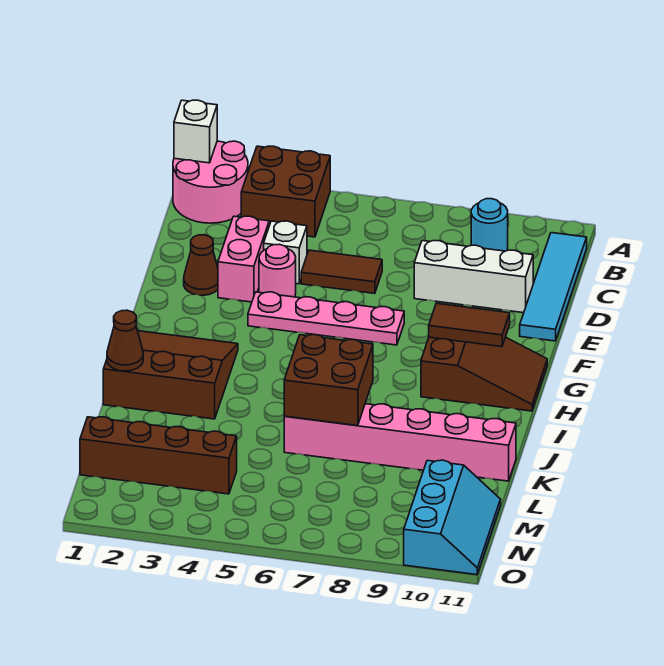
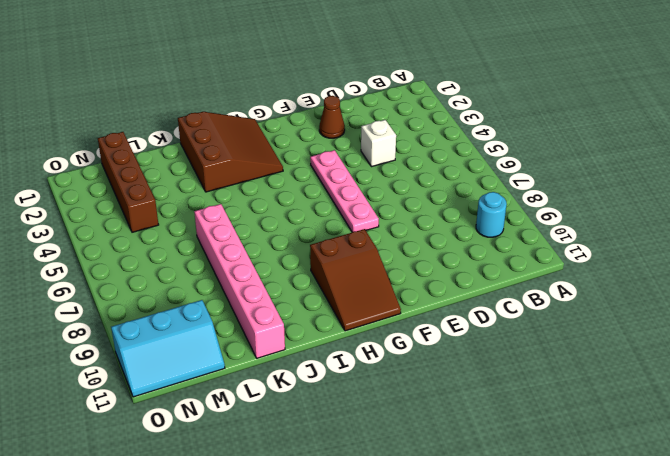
none -> pink 2x2 round brick [173,141,248,223]
none -> brown 2x2 brick [241,146,330,237]
none -> cyan 1x4 tile [520,233,587,341]

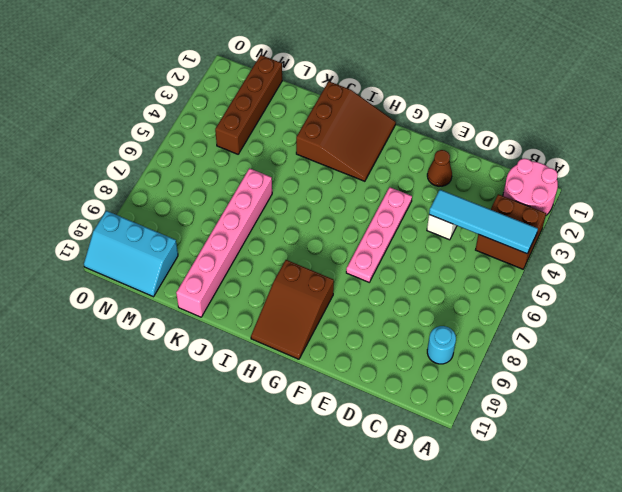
cyan 1x4 tile [429,190,538,254] -> cyan 1x4 tile moved to [520,233,587,341]
none -> pink 1x2 brick [218,216,269,302]
none -> brown 1x2 tile [301,250,382,294]
none -> white 1x3 brick [414,241,533,313]

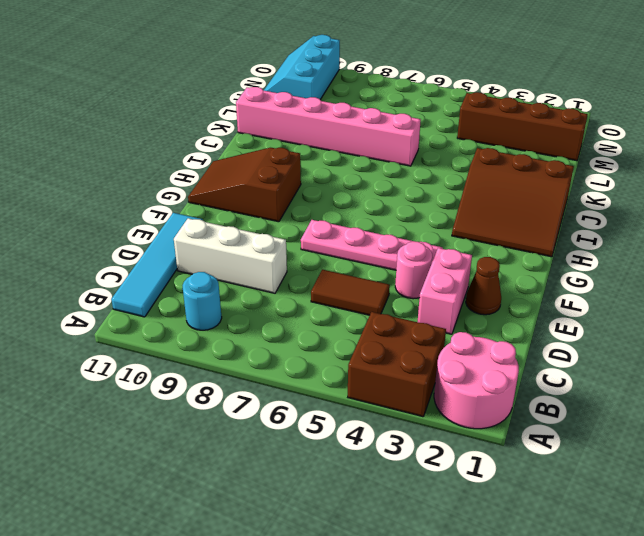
none -> white 1x1 brick [264,221,307,284]
none -> white 1x1 brick [174,100,217,163]
none -> brown 1x2 tile [429,303,510,347]

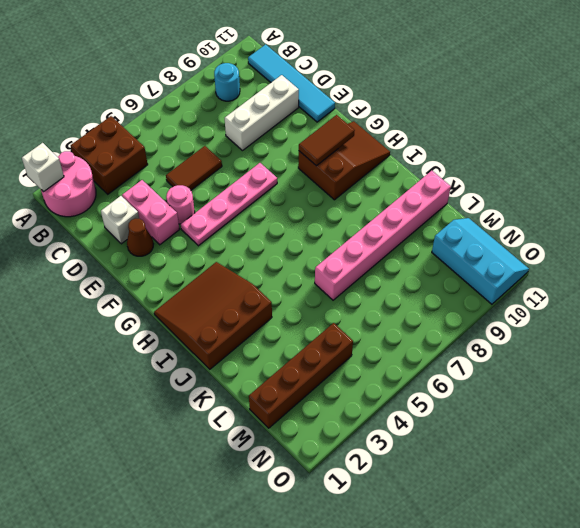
white 1x1 brick [101,196,139,244] -> white 1x1 brick moved to [264,221,307,284]
none -> brown 1x1 cone [107,310,143,371]
none -> brown 2x2 brick [284,335,373,426]

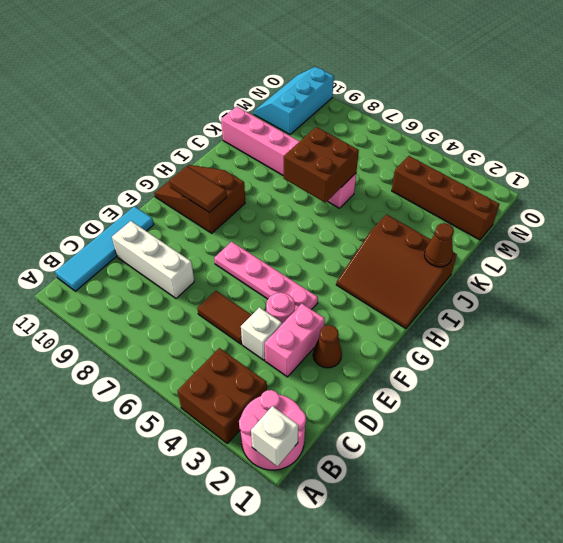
none -> cyan 1x1 round brick [471,199,508,251]

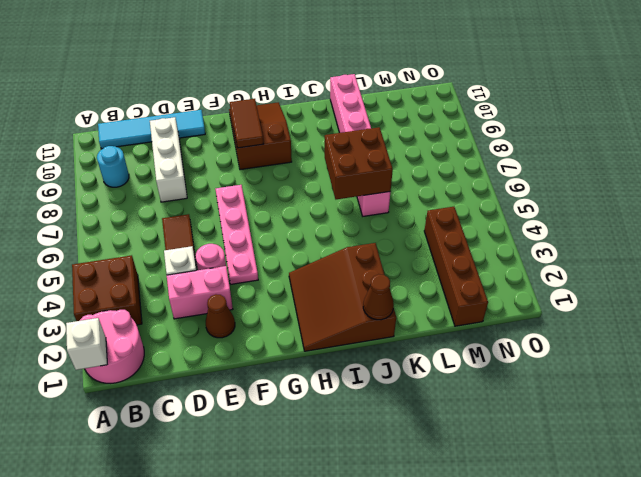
none -> cyan 2x3 slope [404,460,501,575]

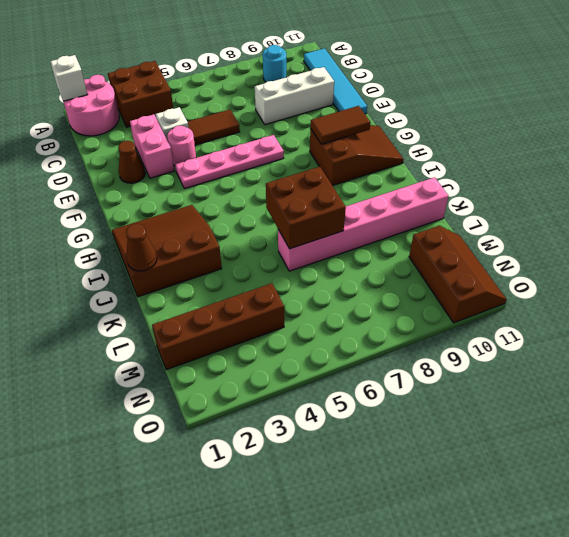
brown 2x3 slope [409,226,507,323] -> cyan 2x3 slope [404,460,501,575]

